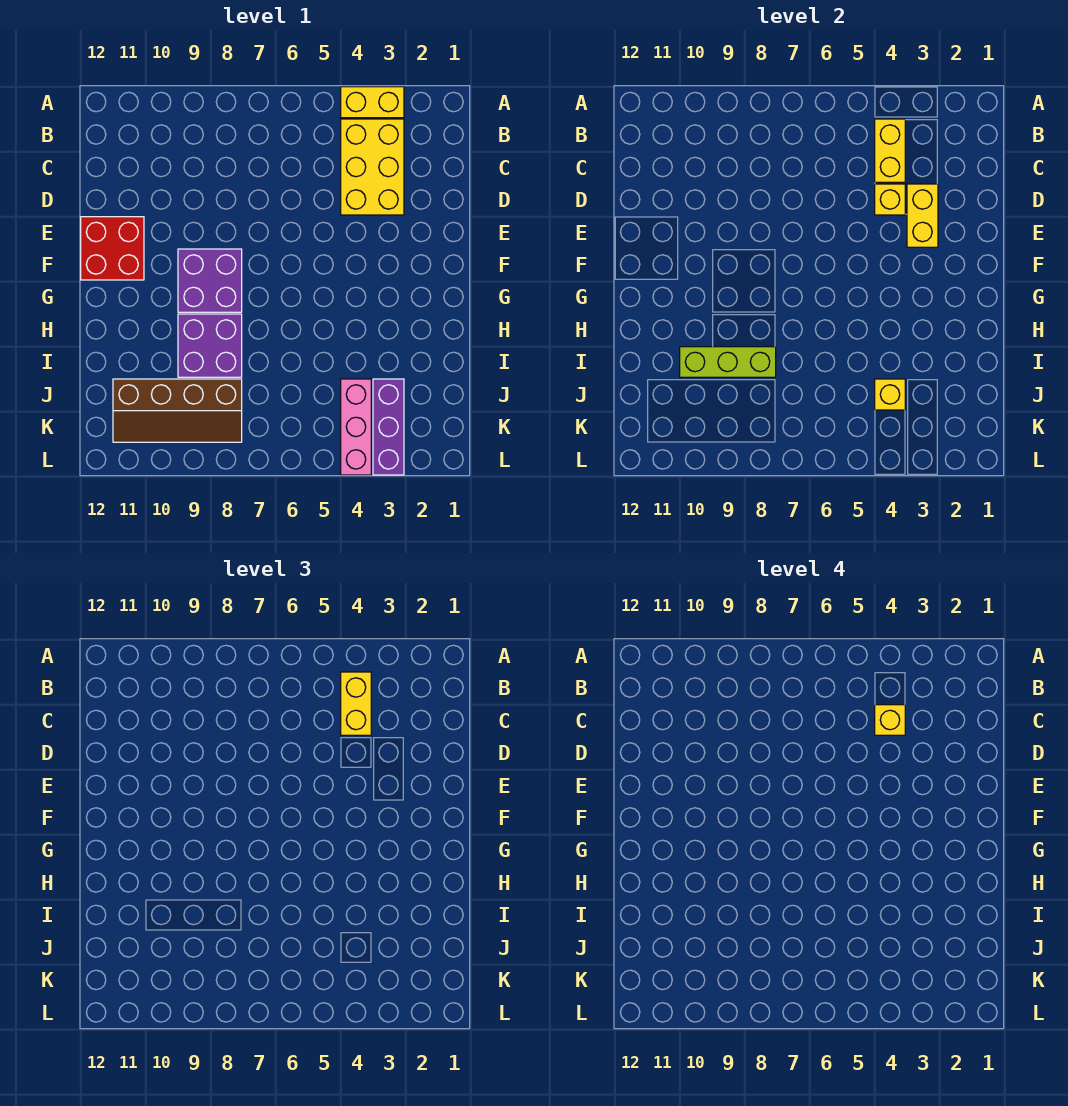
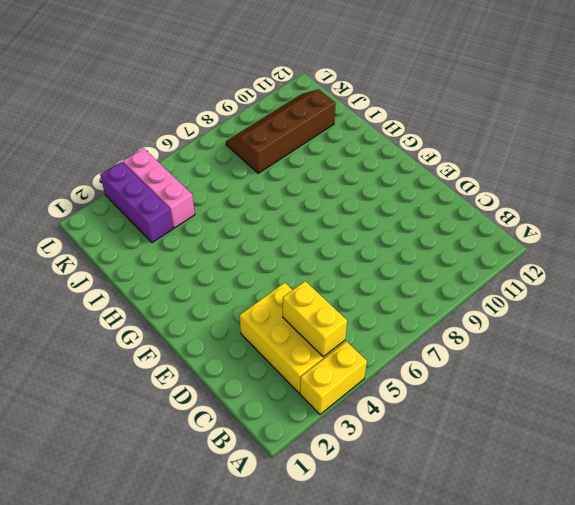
none -> red 2x2 brick [81,217,144,280]
none -> purple 2x2 brick [178,249,242,312]
none -> purple 2x2 brick [178,314,242,377]

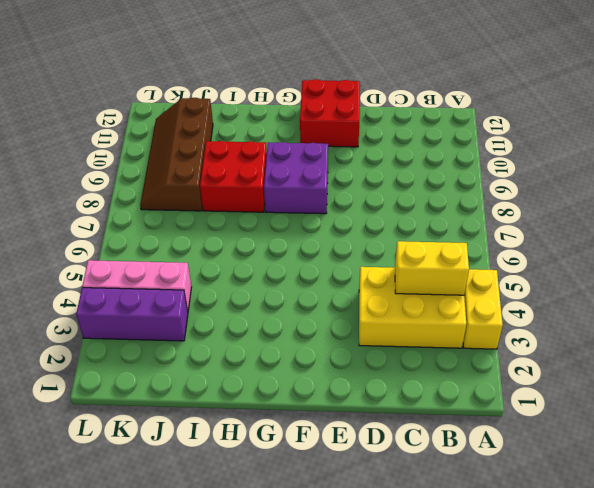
red 2x2 brick [200,141,267,212] -> purple 2x2 brick [178,314,242,377]
none -> yellow 1x2 brick [907,184,938,247]
none -> yellow 1x1 brick [875,184,905,215]
none -> lime 1x3 brick [680,347,776,377]

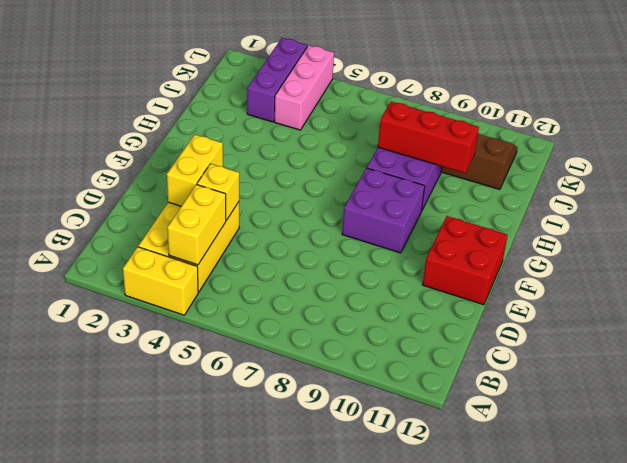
red 1x3 brick [378,102,479,173] -> lime 1x3 brick [680,347,776,377]
none -> yellow 1x1 brick [875,379,905,410]
none -> yellow 1x2 brick [341,672,371,735]
none -> yellow 1x1 brick [875,705,905,735]

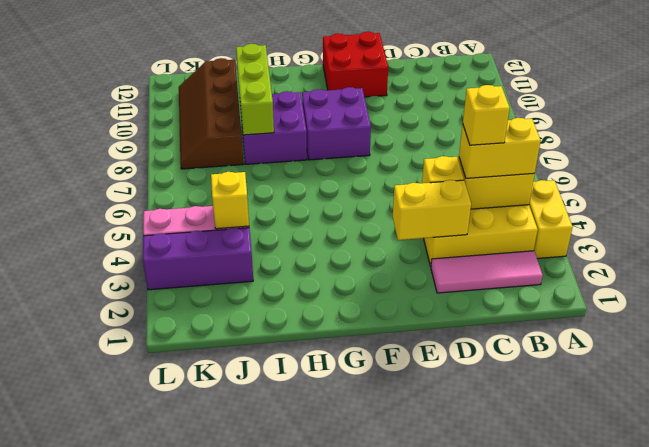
pink 1x3 tile [431,251,543,293] -> none

